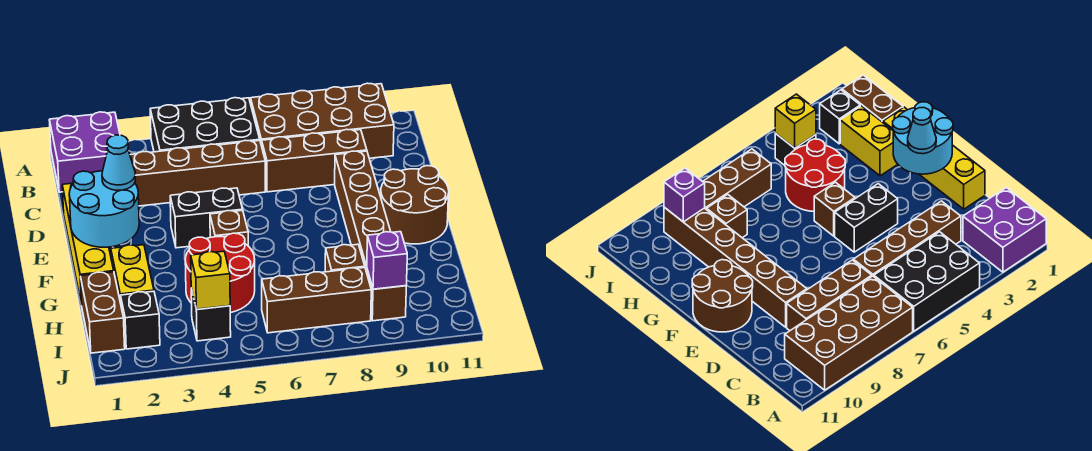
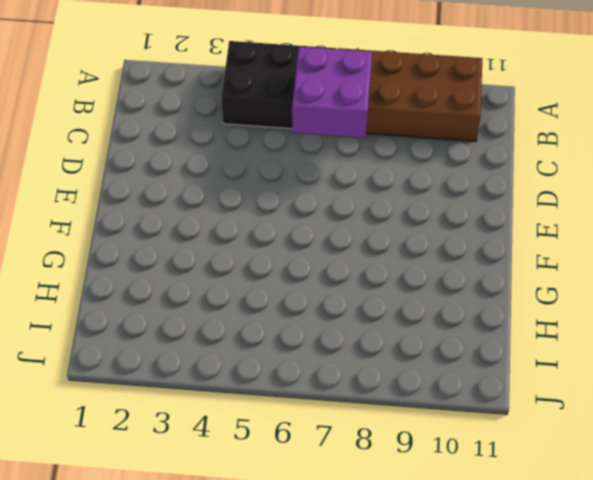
purple 2x2 brick [292,47,372,138] -> purple 2x2 brick moved to [49,112,120,192]
none -> brown 1x4 brick [130,140,265,206]
none -> brown 1x3 brick [262,129,367,192]
none -> yellow 1x4 brick [62,183,114,305]

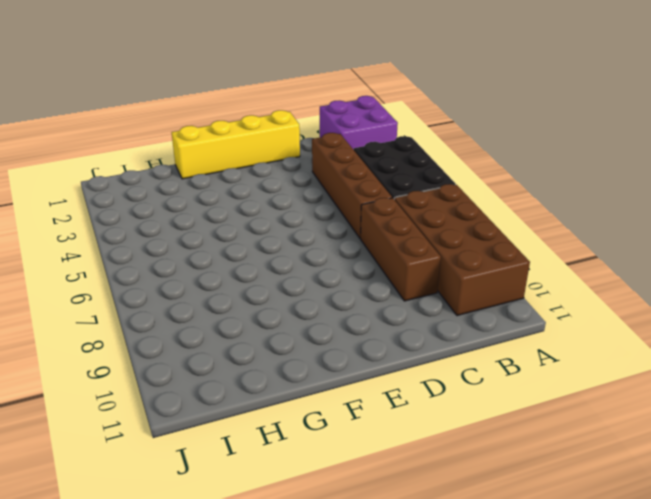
none -> brown 1x6 brick [335,151,406,321]
none -> black 1x2 brick [170,188,243,248]
none -> brown 2x2 round brick [381,166,449,244]

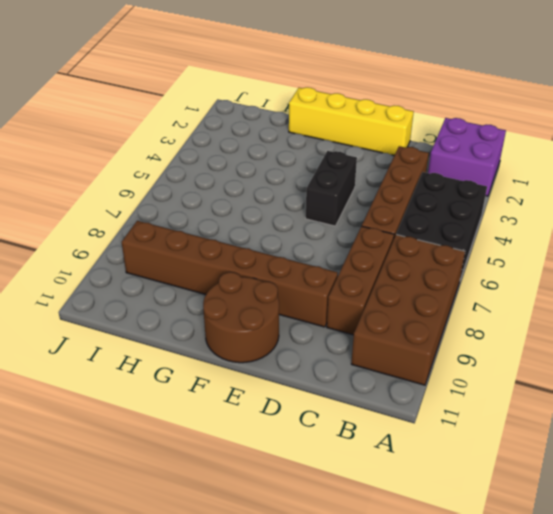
none -> brown 1x1 brick [210,210,248,245]
none -> yellow 1x2 brick [111,245,154,303]
none -> red 2x2 round brick [185,233,255,313]

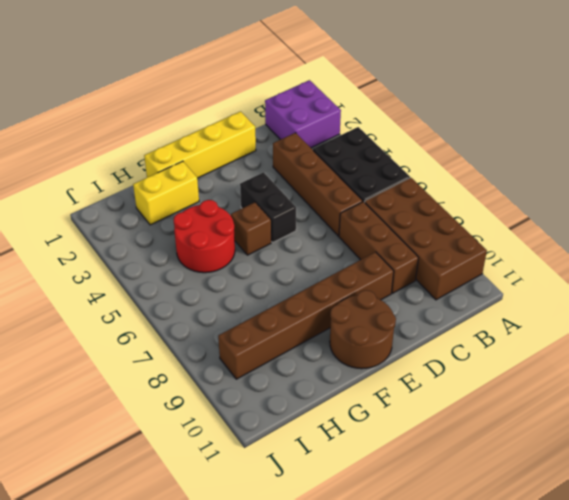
none -> brown 1x2 brick [80,272,125,353]
none -> brown 1x1 brick [325,244,365,272]
none -> black 1x1 brick [121,291,160,349]

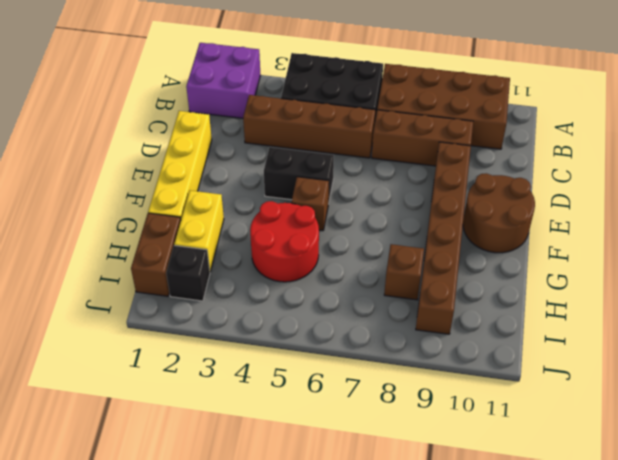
none -> black 1x1 brick [191,288,231,341]
none -> brown 1x3 brick [262,268,371,333]
none -> cyan 2x2 round brick [69,171,139,247]

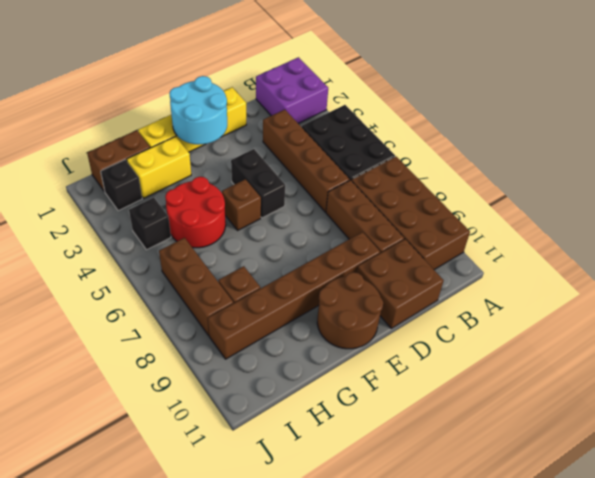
brown 2x2 brick [357,239,444,328] -> none
none -> yellow 1x1 brick [191,251,230,309]
none -> purple 1x1 brick [367,232,407,289]
none -> cyan 1x1 cone [102,135,135,190]

